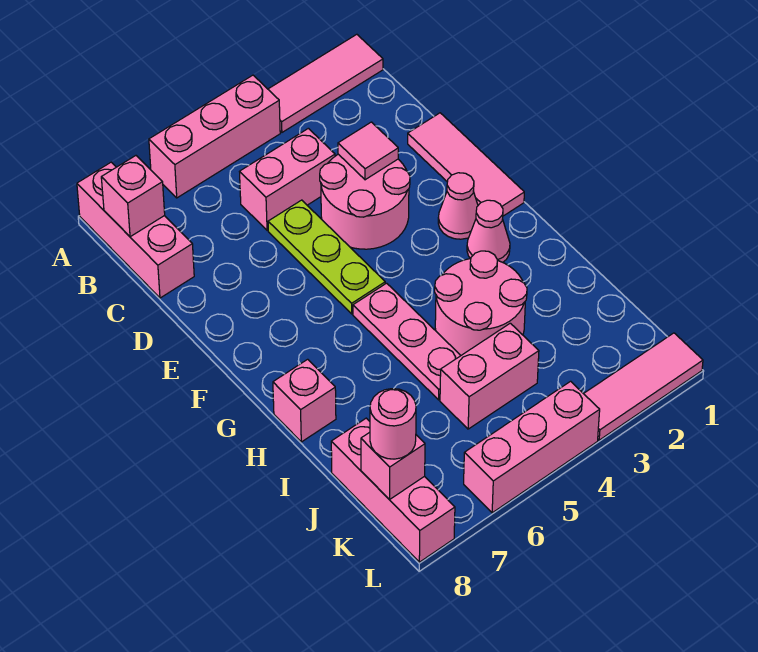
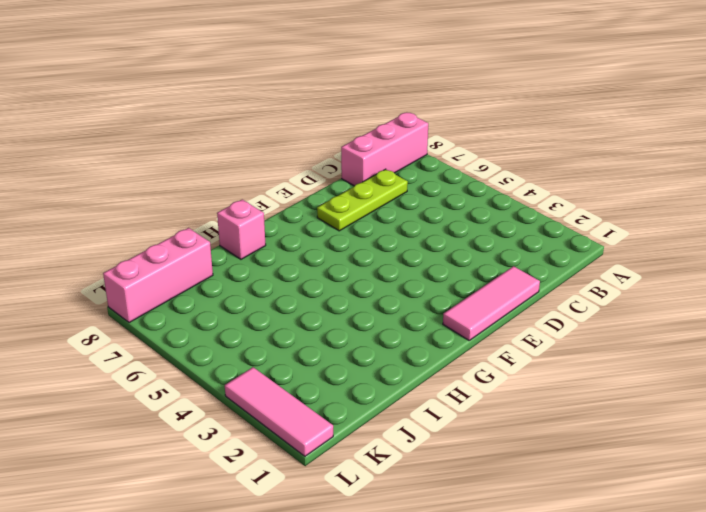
lime 1x3 plate [317,169,408,231] -> lime 1x3 plate moved to [268,200,385,314]
none -> pink 1x3 tile [268,34,383,132]
none -> pink 1x3 brick [149,75,280,198]
none -> pink 1x2 brick [240,128,335,230]

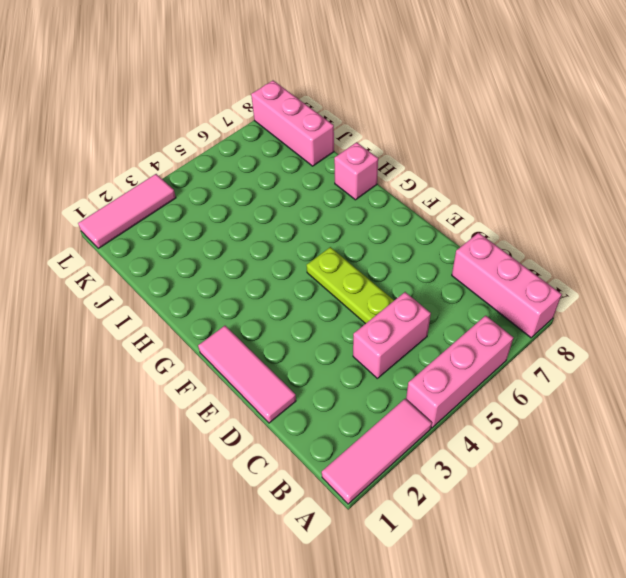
none -> pink 2x2 round brick [320,154,410,249]
none -> pink 1x1 cone [438,173,478,239]
none -> pink 1x1 cone [467,200,510,262]

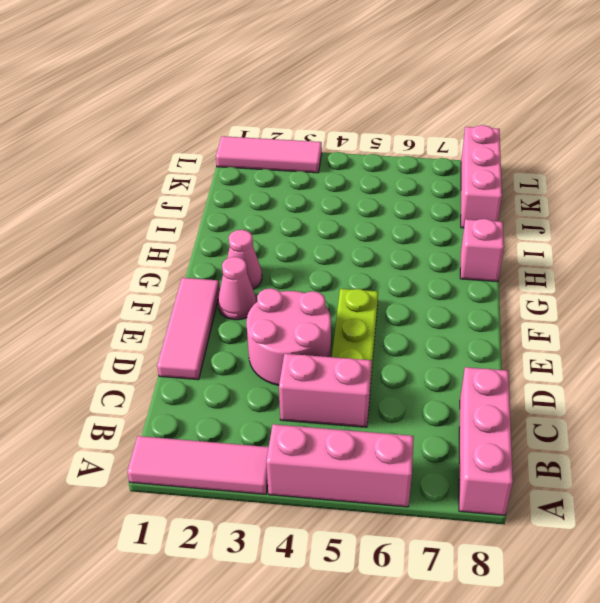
none -> pink 1x3 plate [353,283,461,400]
none -> pink 2x2 round brick [435,251,527,355]
none -> pink 1x2 brick [440,323,539,429]

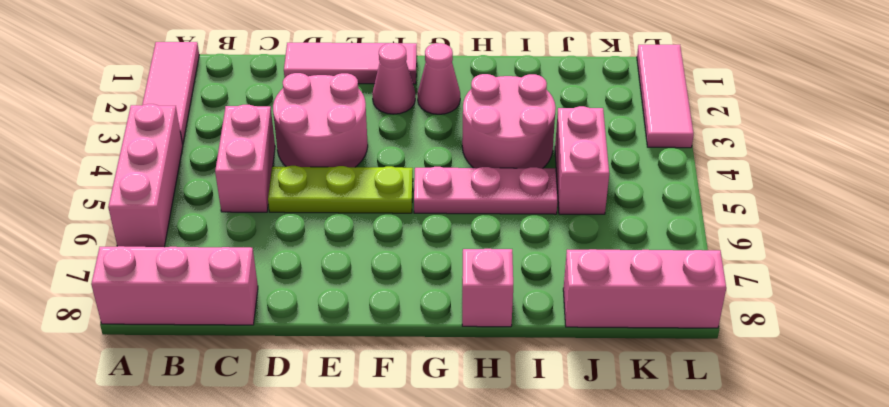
none -> pink 1x3 brick [464,381,600,513]
none -> pink 1x1 brick [101,156,165,237]
none -> pink 1x1 tile [338,122,398,180]

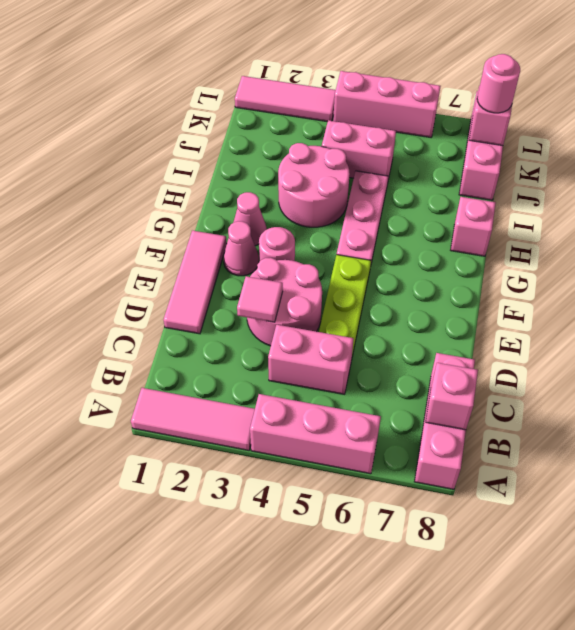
pink 1x1 round brick [259,227,295,261] -> none

